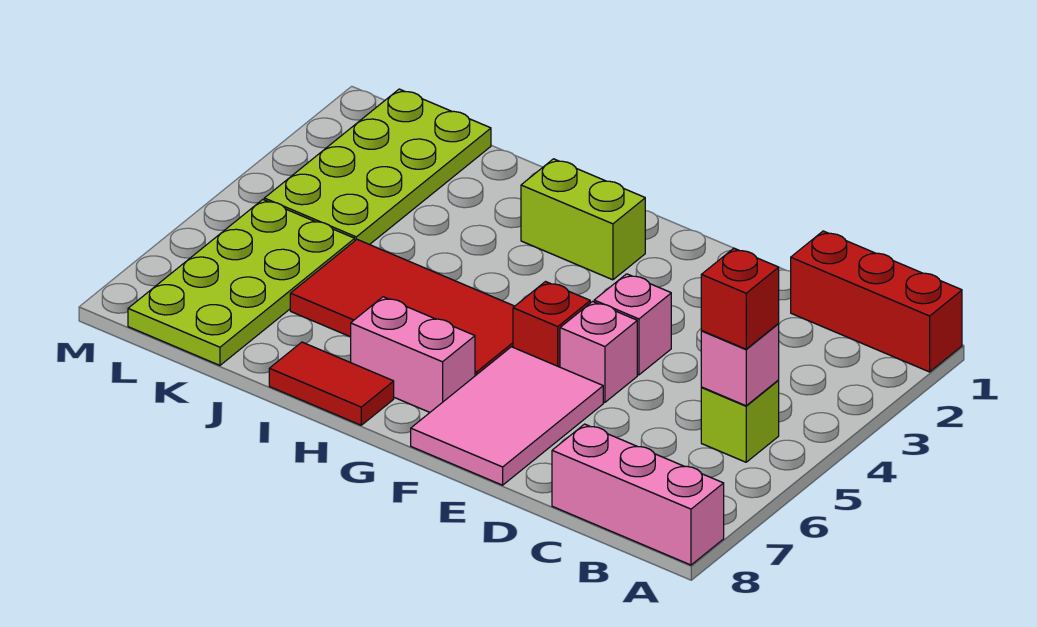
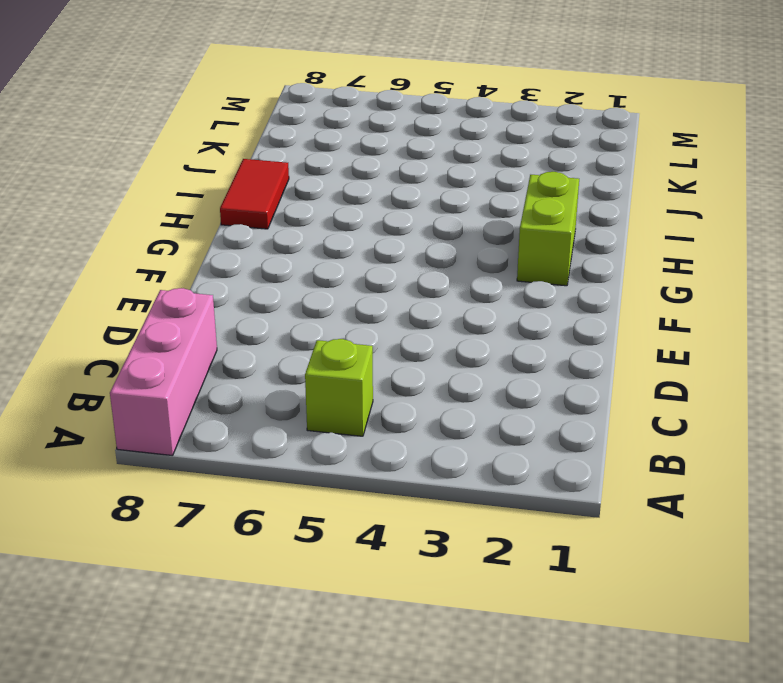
none -> red 1x3 brick [791,231,962,372]
none -> pink 1x1 brick [594,274,671,375]
none -> pink 1x1 brick [560,302,637,402]

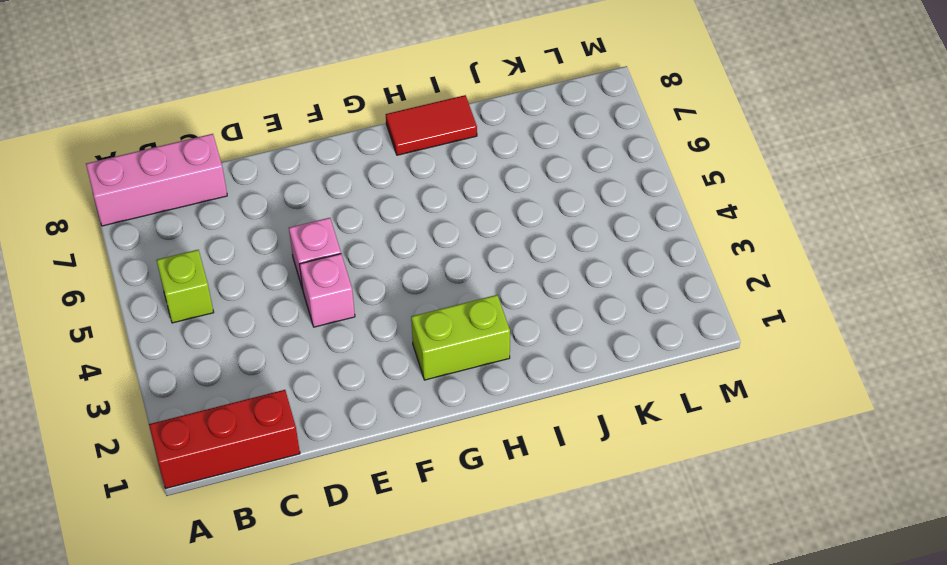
none -> pink 2x3 tile [411,347,603,485]
none -> red 1x1 brick [513,282,590,367]
none -> red 2x4 tile [290,240,514,376]

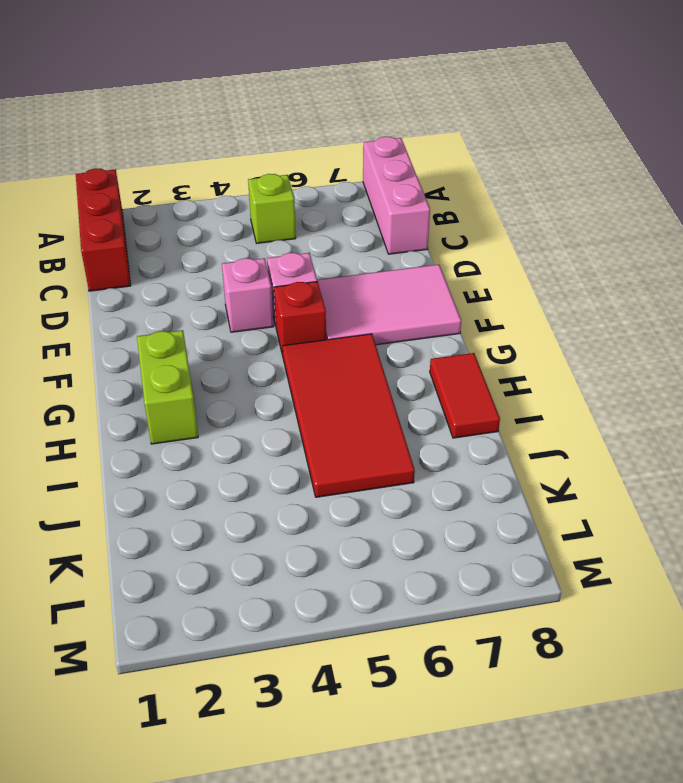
none -> pink 1x2 brick [351,297,475,412]
none -> lime 2x4 plate [264,89,491,245]
none -> lime 2x4 plate [128,200,355,365]

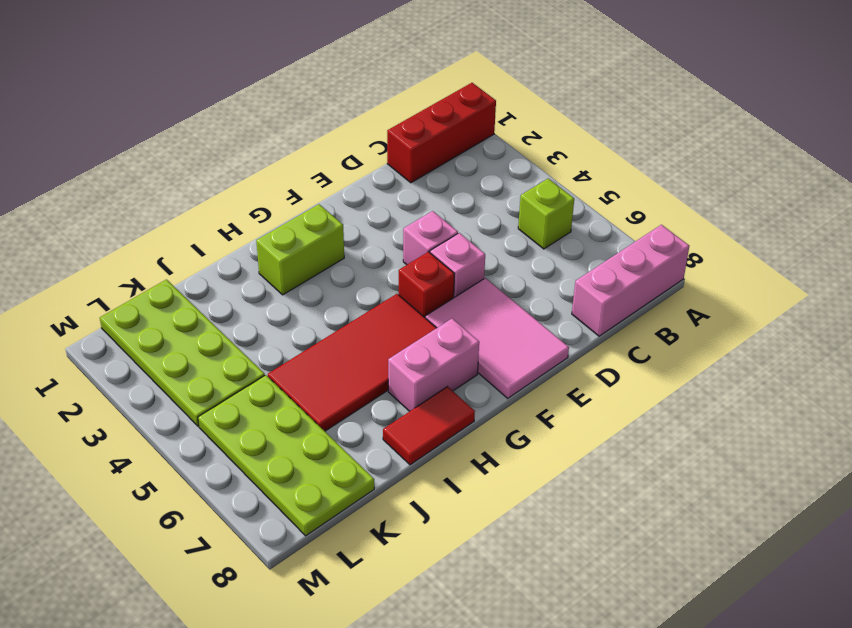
none -> pink 1x1 brick [701,324,779,406]
none -> red 1x1 brick [701,248,779,349]

